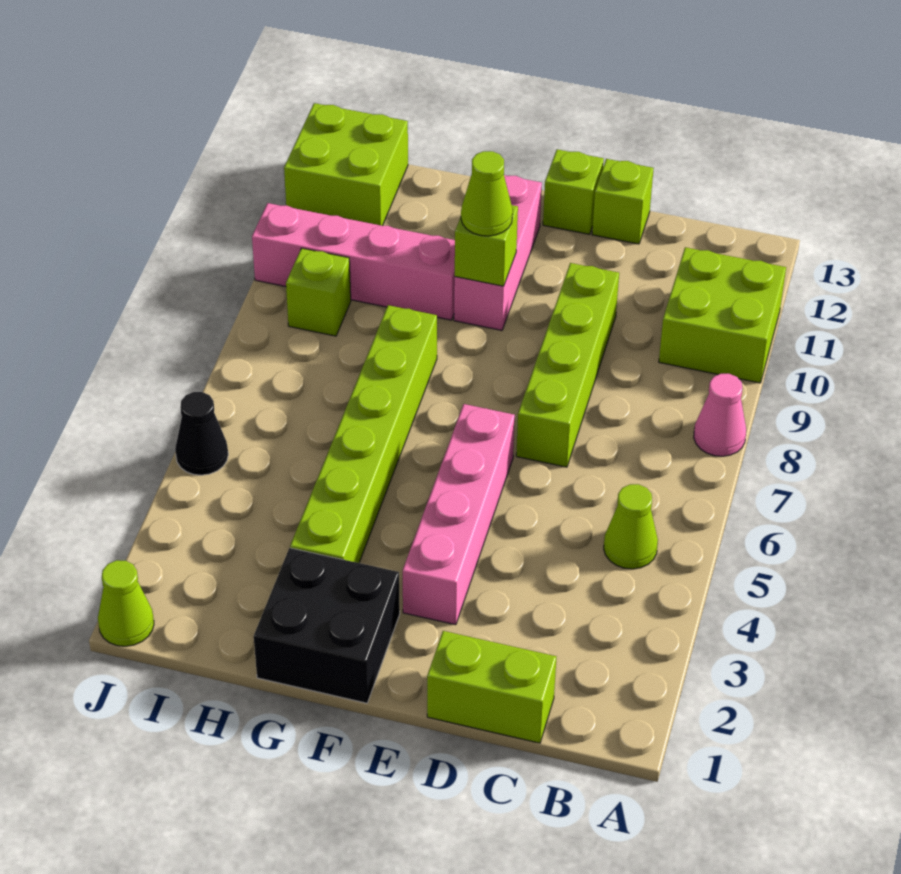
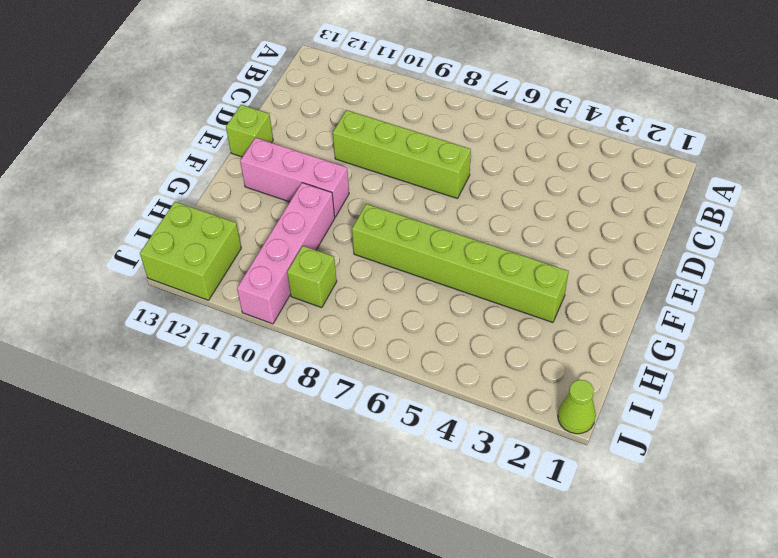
none -> pink 1x1 cone [694,374,746,456]
none -> lime 2x2 brick [659,247,786,383]
none -> lime 1x1 cone [604,484,658,569]

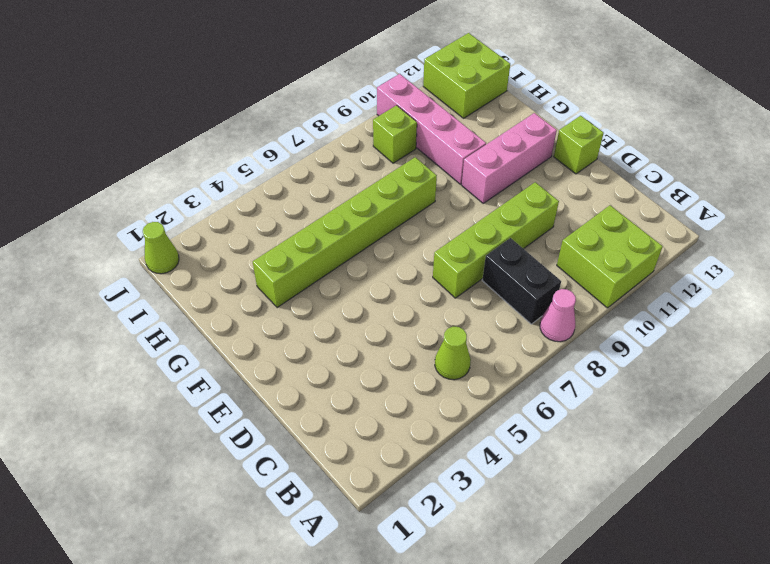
black 1x2 brick [482,238,561,324] -> none
none -> lime 1x2 brick [427,631,556,743]
none -> lime 1x1 brick [592,159,654,244]
none -> pink 1x4 brick [403,404,515,625]

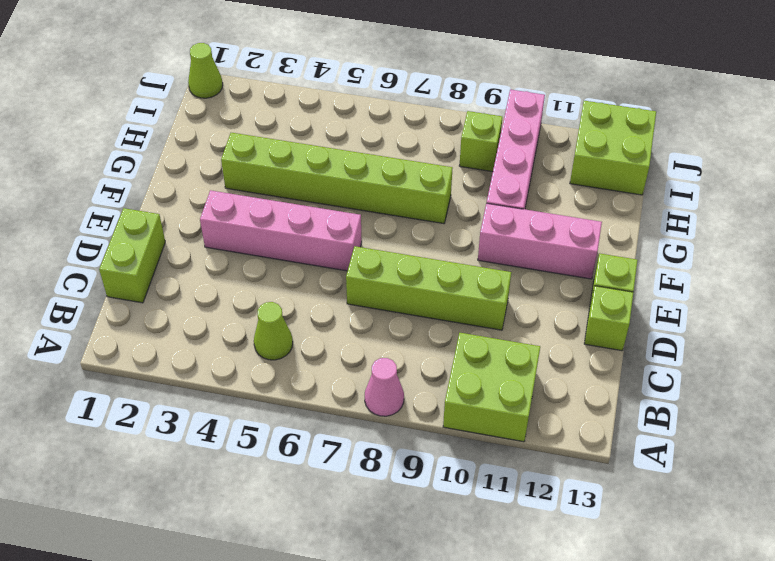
none -> black 2x2 brick [254,548,400,703]
none -> black 1x1 cone [175,392,228,475]
none -> lime 1x1 brick [455,205,518,286]

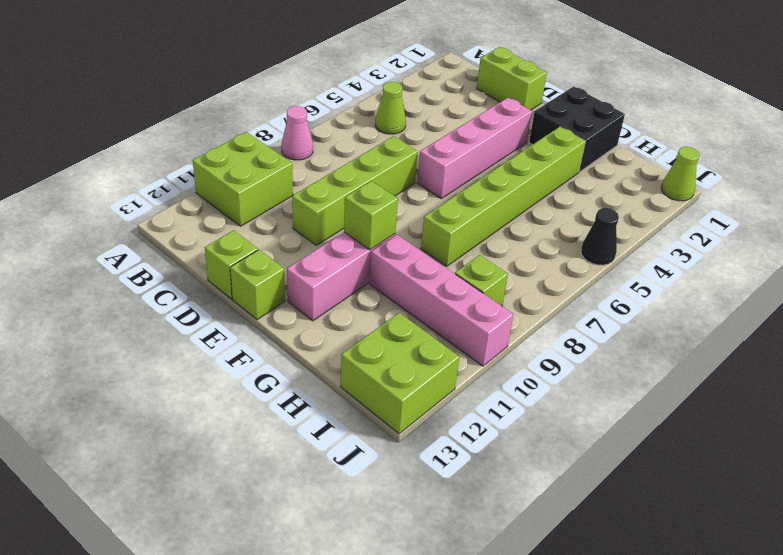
none -> lime 1x1 cone [461,151,513,236]

